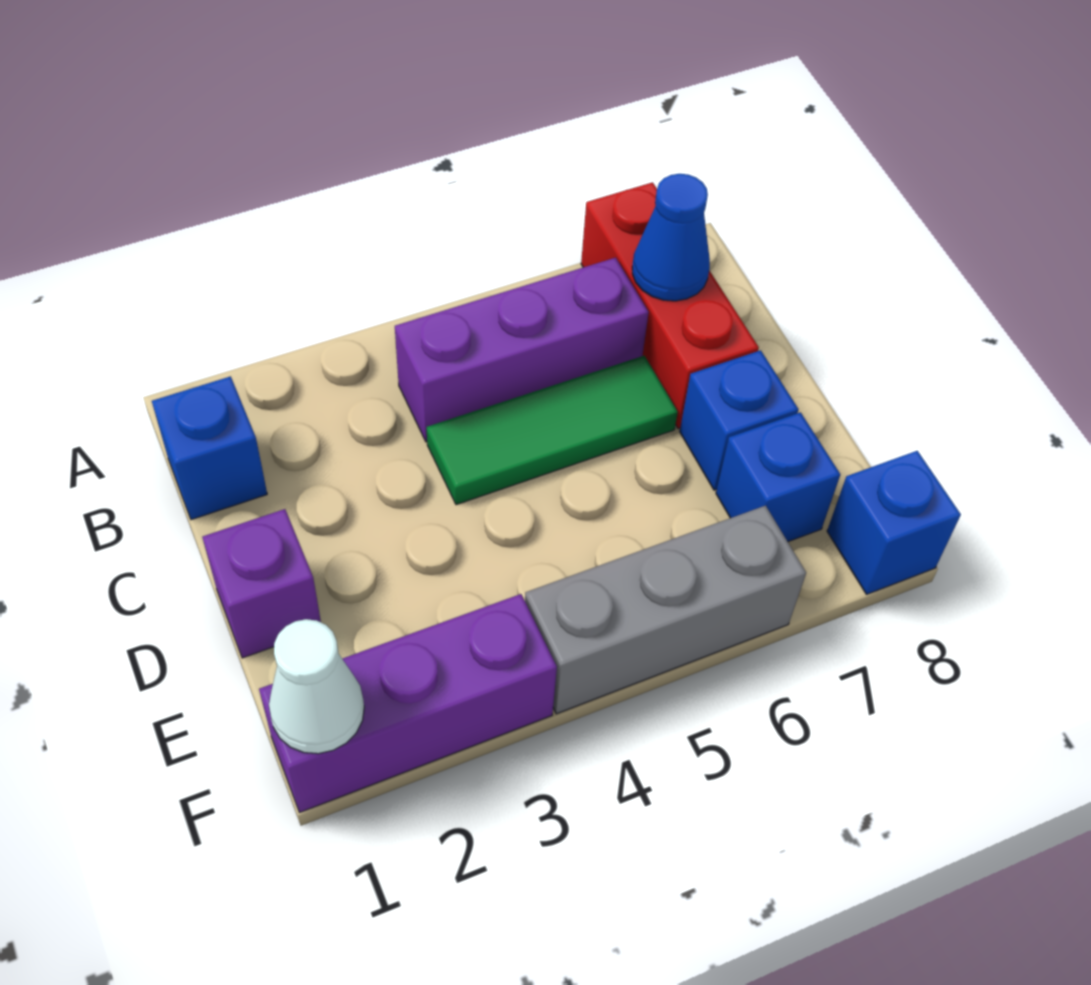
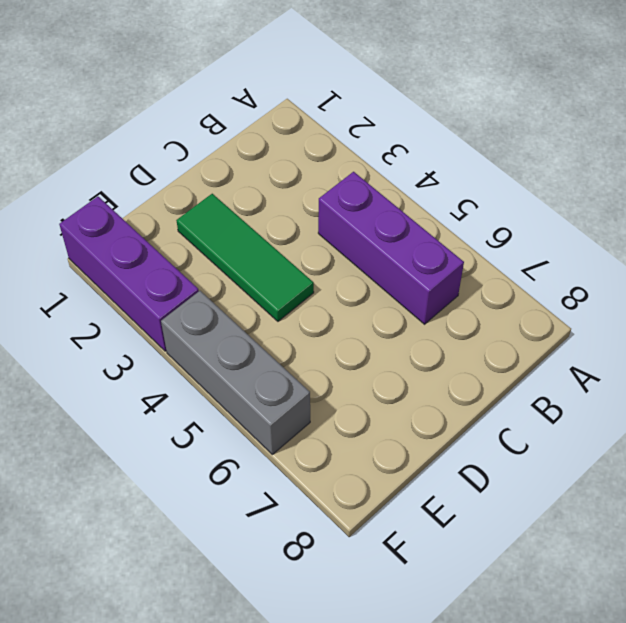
green 1x3 tile [176,194,314,321] -> green 1x3 tile moved to [427,356,678,505]
none -> red 1x3 brick [581,182,759,429]
none -> blue 1x1 brick [152,376,267,520]
none -> purple 1x1 brick [202,509,321,658]

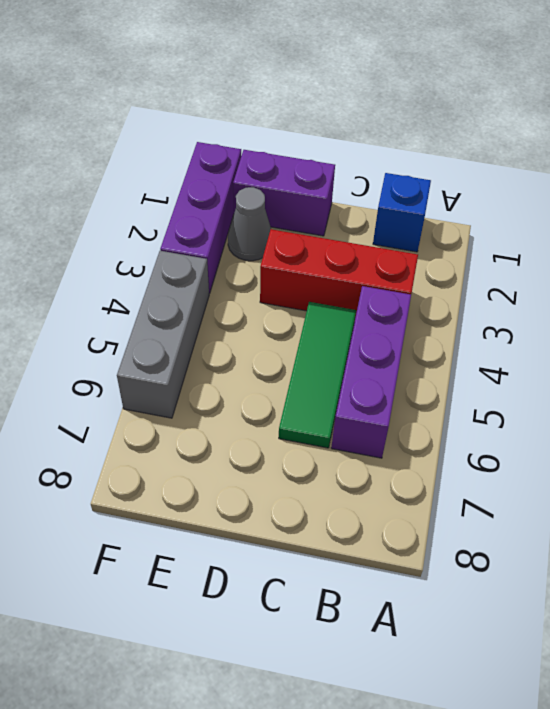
red 1x3 brick [260,229,418,318] -> red 1x3 brick moved to [581,182,759,429]
purple 1x2 brick [233,150,335,236] -> purple 1x1 brick [202,509,321,658]
grey 1x1 cone [228,187,271,261] -> none
none -> blue 1x1 brick [680,350,798,490]
none -> blue 1x1 brick [716,412,840,542]
none -> blue 1x1 brick [827,451,961,594]

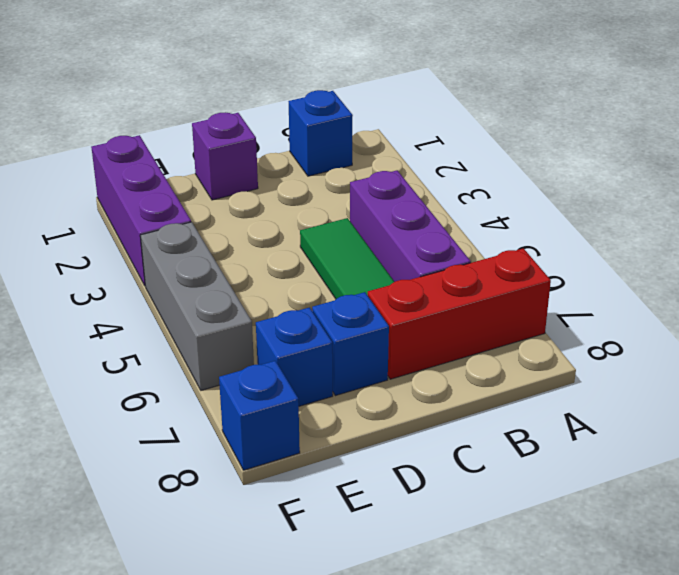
none -> blue 1x1 cone [632,174,710,301]
none -> white 1x1 cone [269,619,364,754]

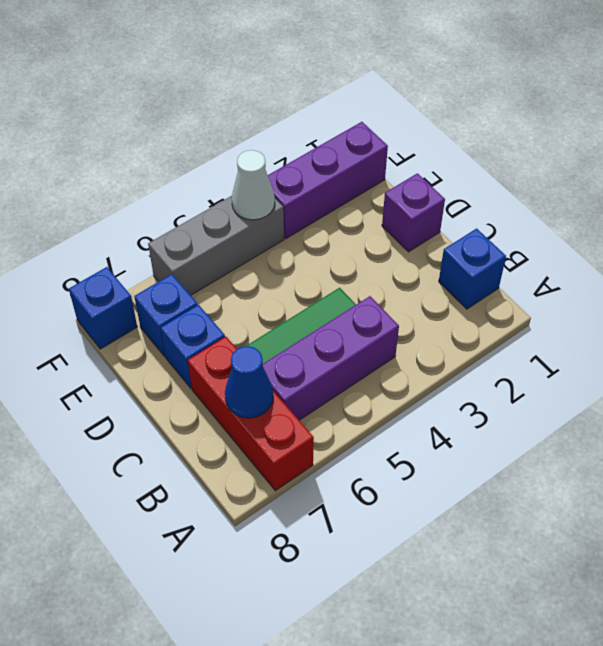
white 1x1 cone [232,150,275,220] -> white 1x1 cone moved to [269,619,364,754]

